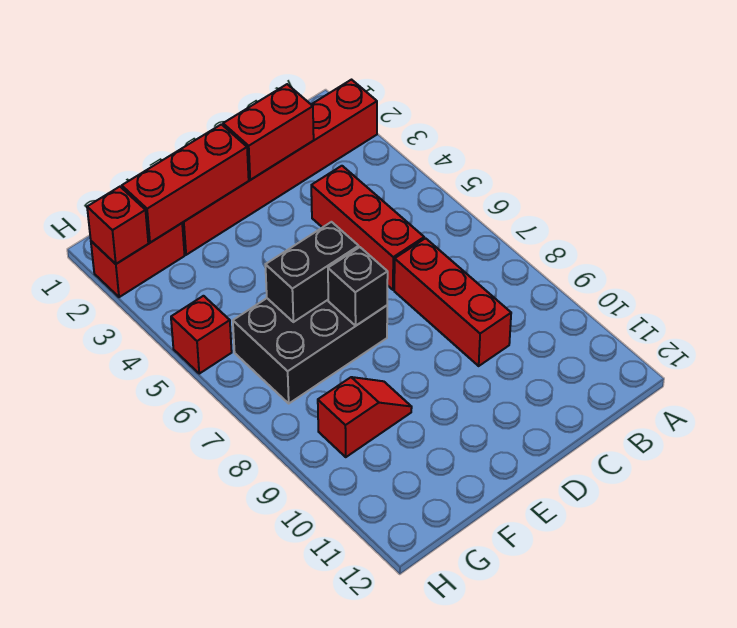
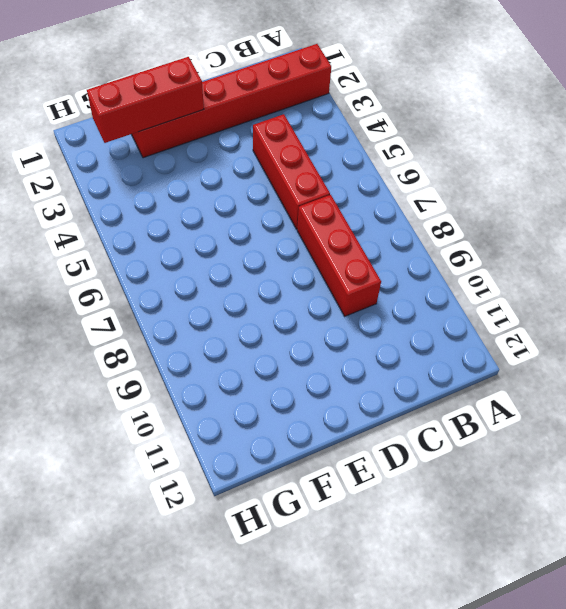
none -> black 2x3 brick [233,298,387,403]
none -> red 1x2 slope [318,377,412,457]
none -> red 1x2 brick [91,223,185,297]

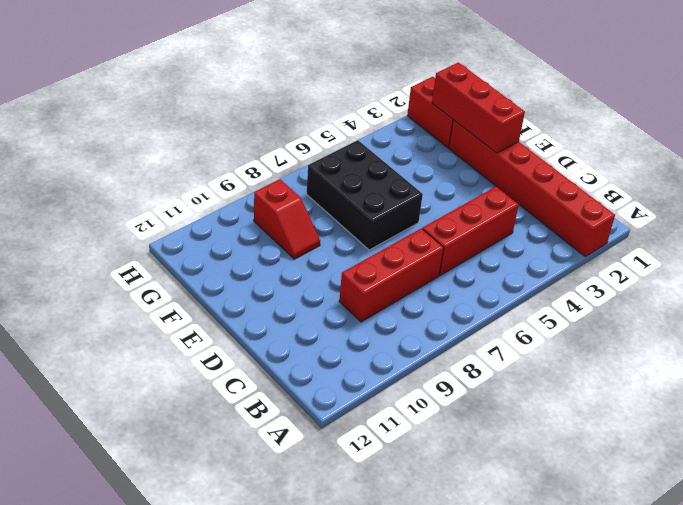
none -> red 1x1 brick [171,296,232,374]
none -> red 1x2 brick [223,84,314,180]
none -> black 1x2 brick [265,222,359,322]

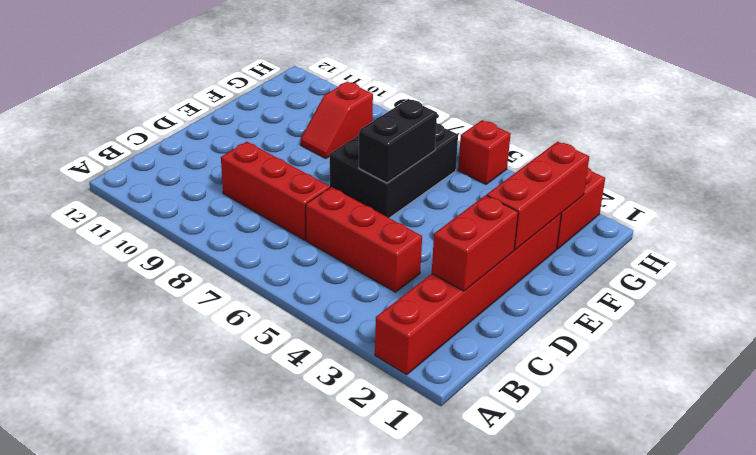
none -> black 1x1 brick [328,247,388,326]
none -> red 1x1 brick [87,187,148,264]

